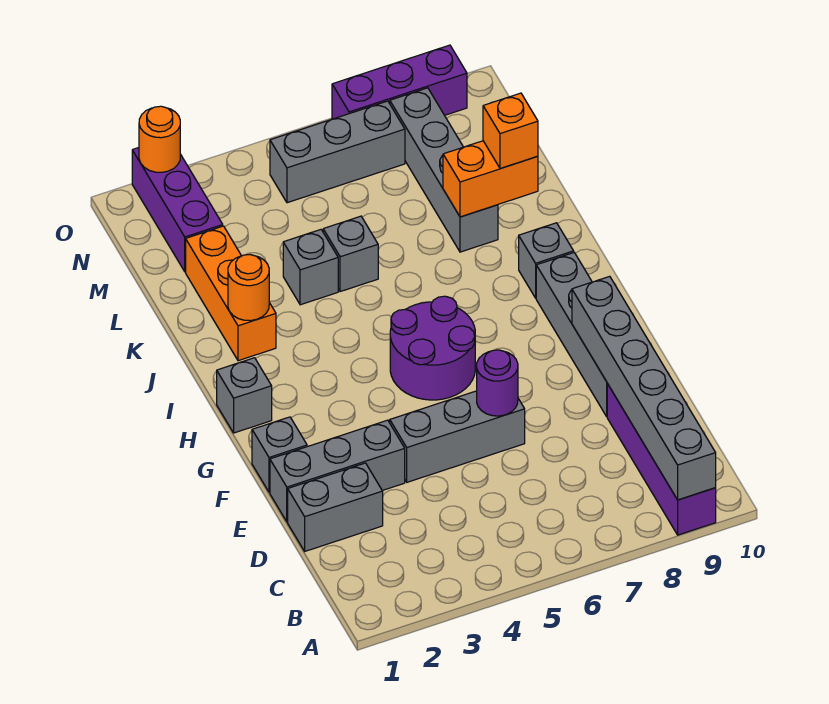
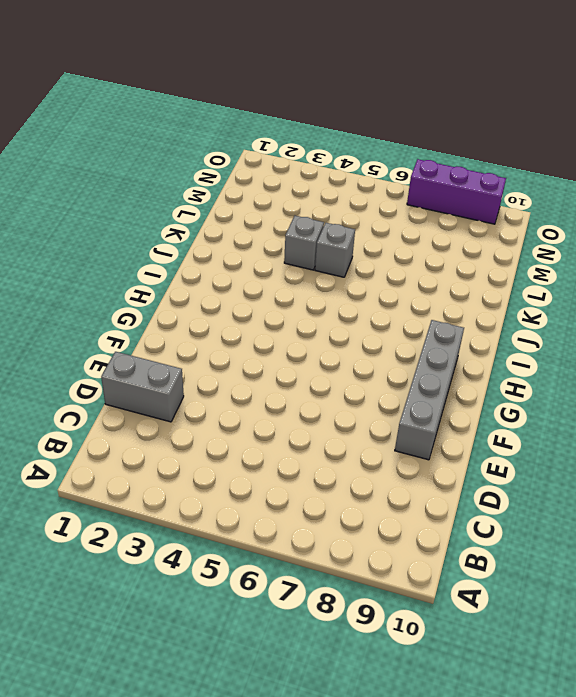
none -> purple 1x4 brick [607,384,716,535]
none -> grey 1x3 brick [270,420,405,522]
none -> grey 1x3 brick [390,391,525,482]

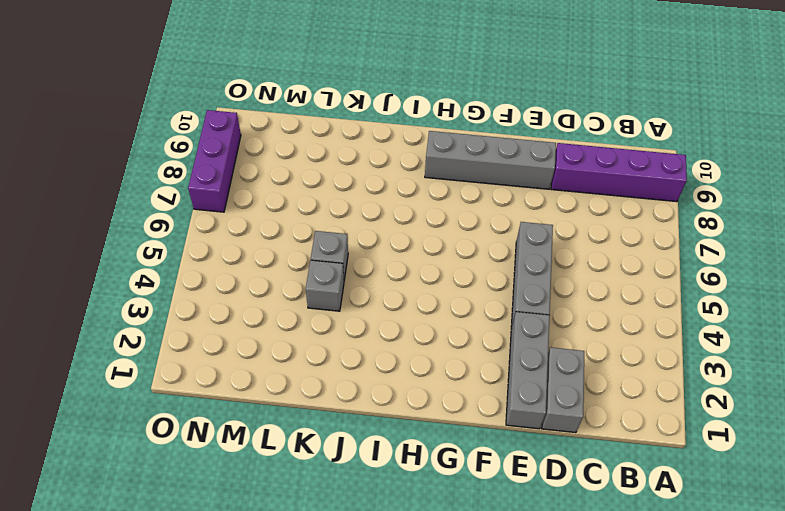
none -> grey 1x1 brick [252,417,307,492]
none -> purple 2x2 round brick [390,296,475,400]
none -> grey 1x1 brick [217,358,272,433]

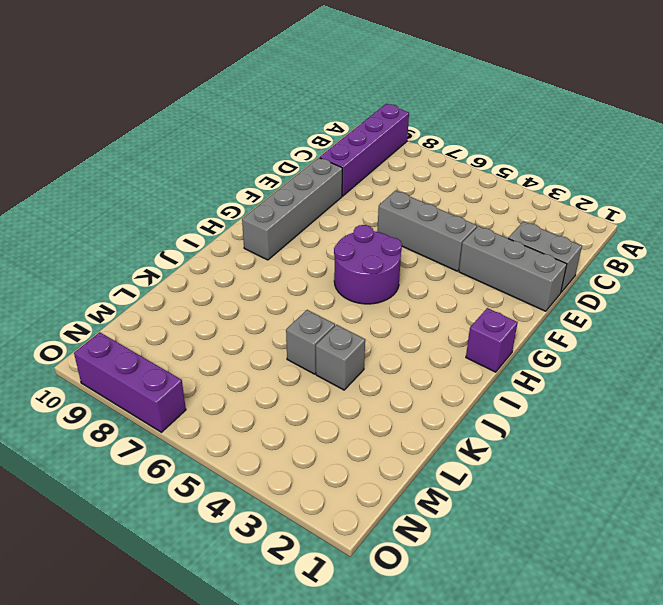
purple 1x1 brick [466,308,518,372] -> grey 1x1 brick [217,358,272,433]
none -> grey 1x1 brick [252,417,307,492]
none -> grey 1x1 brick [519,223,574,298]
none -> orange 1x3 brick [186,226,276,361]

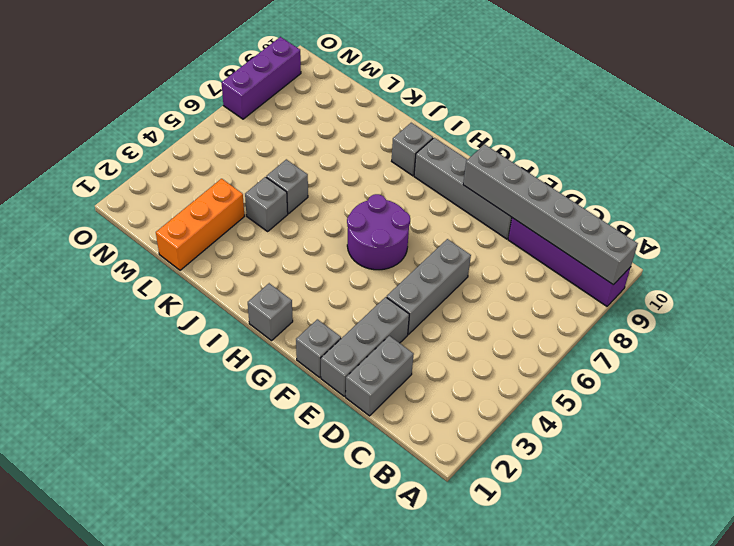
orange 1x3 brick [156,179,245,270] -> orange 1x3 brick turned to [186,226,276,361]
none -> grey 1x4 brick [390,88,498,252]
none -> purple 1x3 brick [132,148,223,272]
none -> grey 1x3 brick [270,101,405,203]

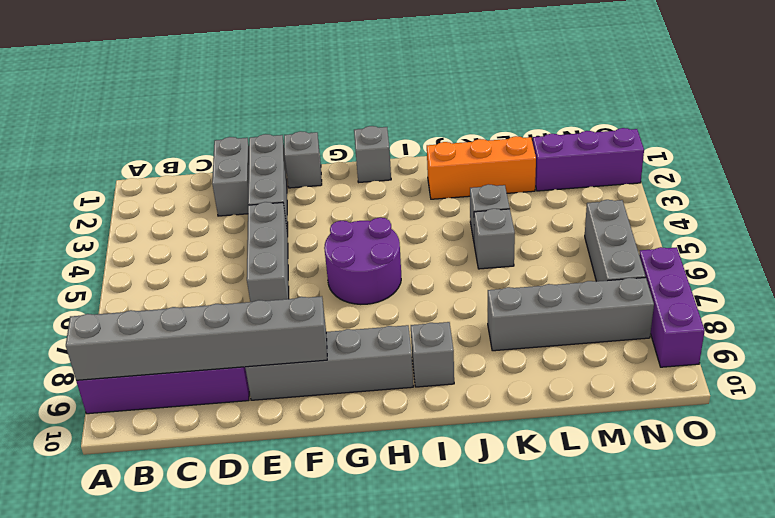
none -> purple 1x1 round brick [477,350,518,416]
none -> orange 1x1 round brick [228,254,269,321]
none -> orange 1x2 brick [443,141,538,217]

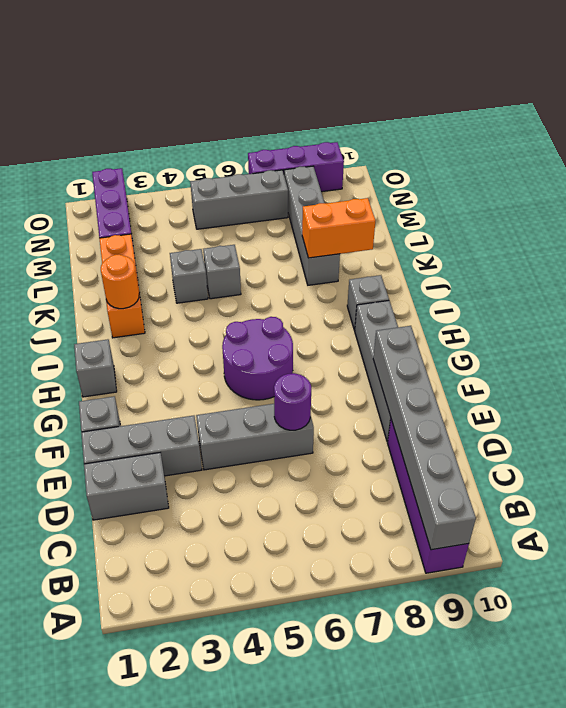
none -> orange 1x1 round brick [139,106,180,172]
none -> orange 1x1 brick [483,93,538,169]

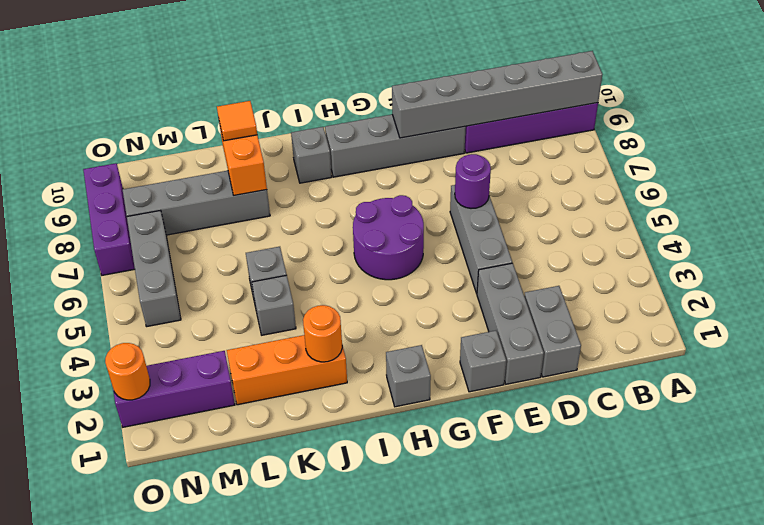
orange 1x1 tile [217,101,257,141] -> orange 1x1 brick [483,93,538,169]

